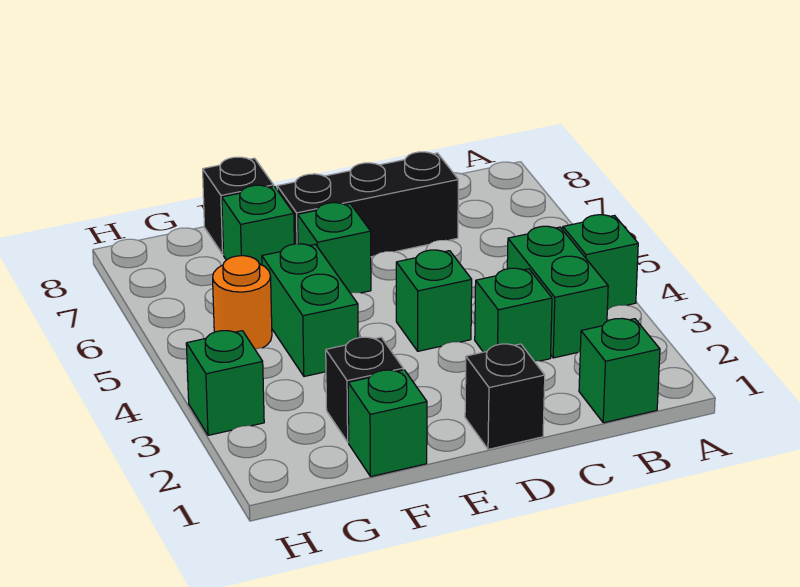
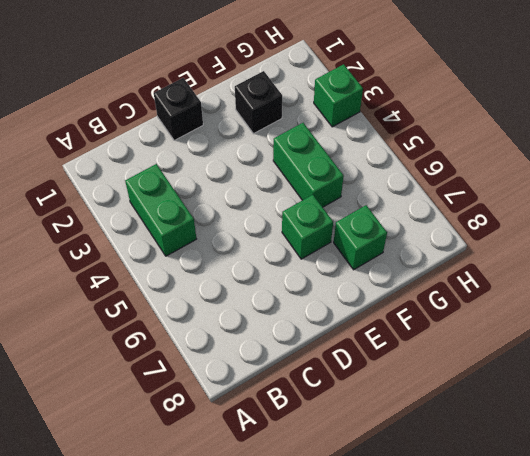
none -> green 1x1 brick [563,215,638,310]
none -> green 1x1 brick [579,318,660,423]
none -> green 1x1 brick [475,268,552,361]

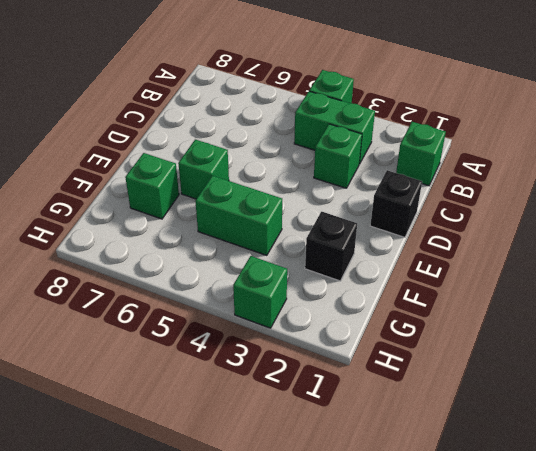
none -> black 1x3 brick [277,152,458,257]
none -> green 1x1 brick [396,250,472,351]
none -> green 1x1 brick [348,370,427,477]

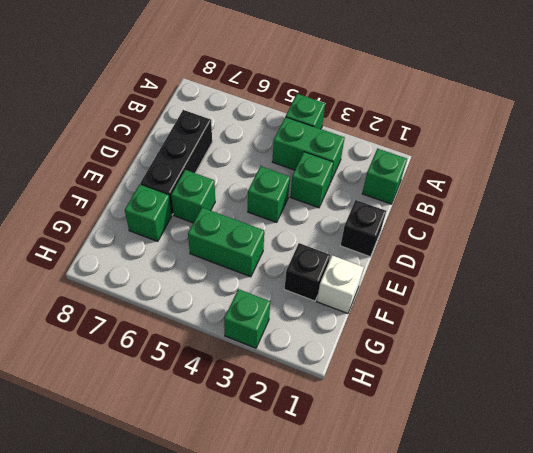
white 1x1 brick [317,255,364,313] -> green 1x1 brick [348,370,427,477]
none -> black 1x1 brick [203,157,274,255]
none -> orange 1x1 round brick [213,256,272,349]

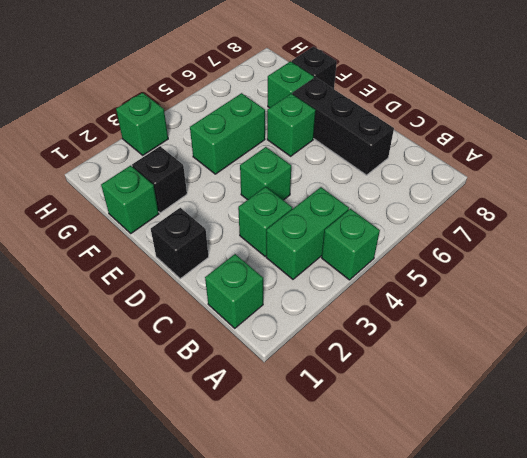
none -> orange 1x1 round brick [213,256,272,349]

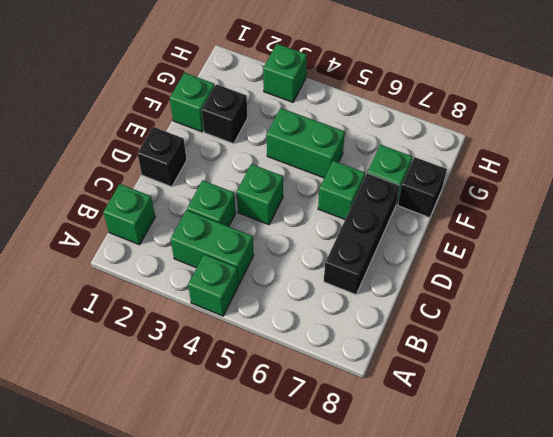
none -> orange 1x1 round brick [213,256,272,349]

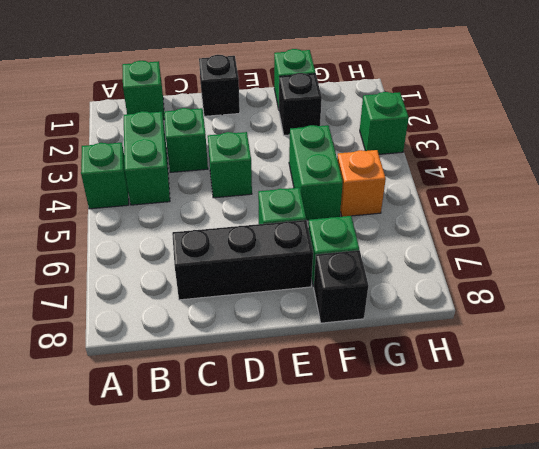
orange 1x1 brick [337,150,386,217] -> orange 1x1 round brick [213,256,272,349]

